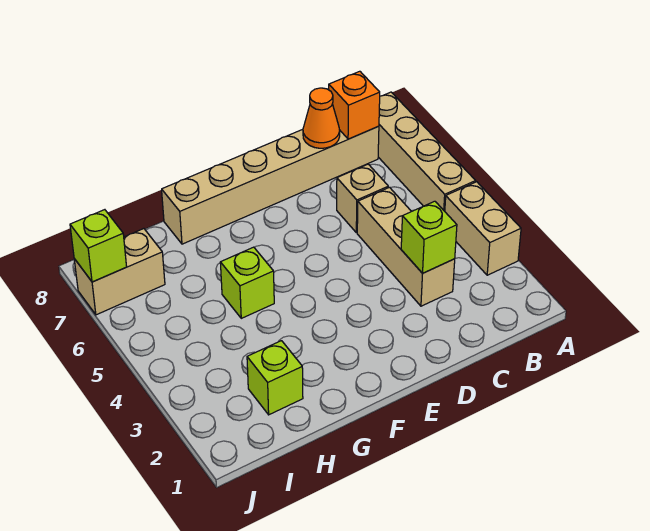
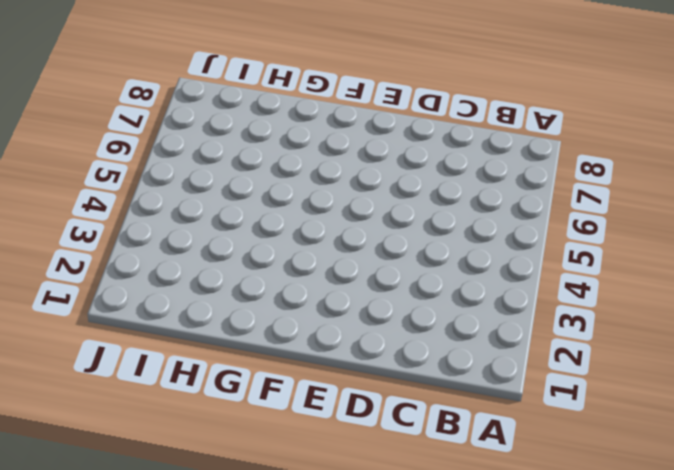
none -> tan 1x2 brick [445,182,521,275]
none -> tan 1x4 brick [378,92,476,211]
none -> tan 1x6 brick [162,126,379,244]

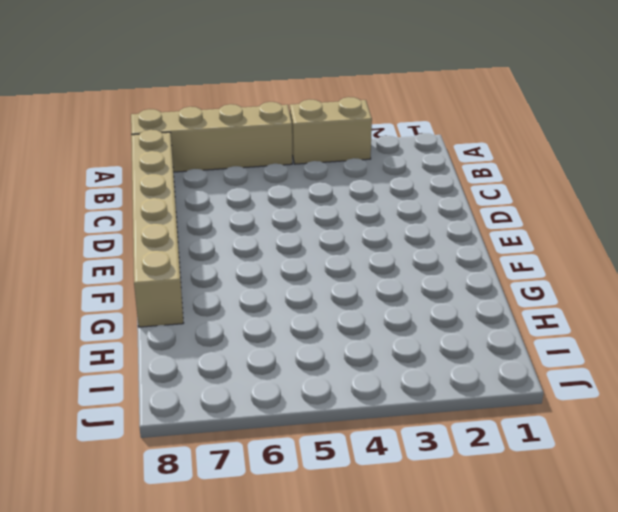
none -> tan 1x3 brick [357,187,455,306]
none -> tan 1x1 brick [337,164,388,233]
none -> lime 1x1 brick [220,247,274,318]

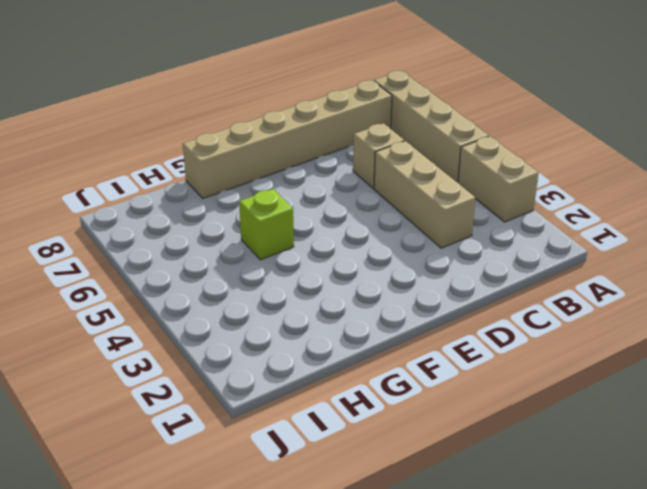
none -> lime 1x1 brick [247,341,303,415]
none -> tan 1x2 brick [74,229,165,315]
none -> orange 1x1 brick [329,71,380,139]

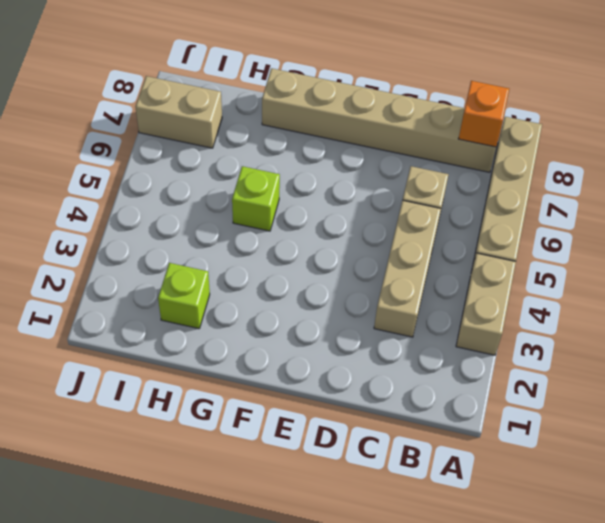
none -> lime 1x1 brick [401,201,457,273]
none -> orange 1x1 cone [303,88,340,148]
none -> lime 1x1 brick [70,210,127,282]

